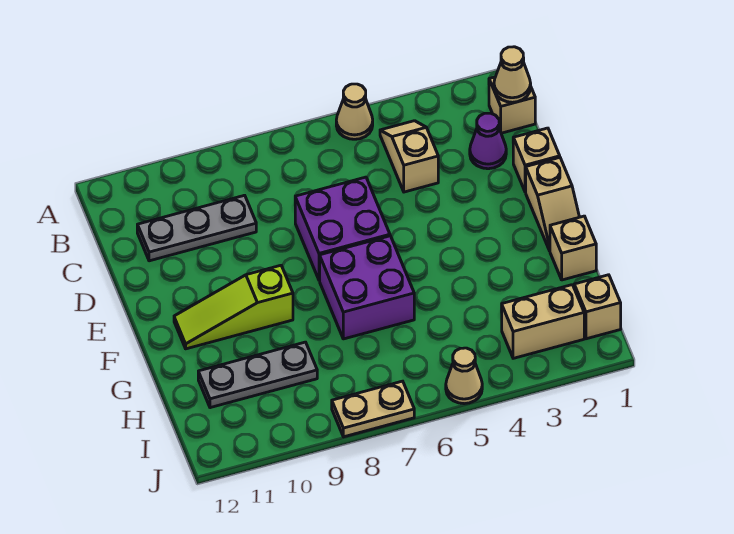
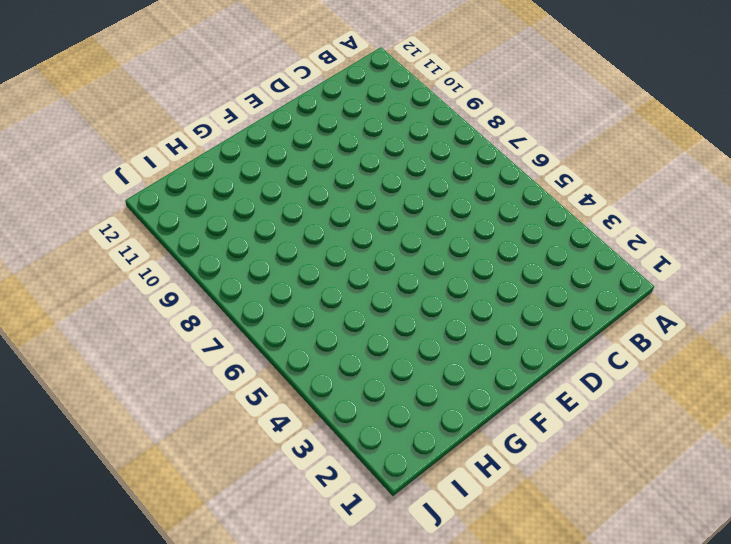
none -> tan 1x1 cone [336,84,373,139]
none -> tan 1x1 brick [489,77,535,133]
none -> tan 1x2 slope [380,121,438,192]

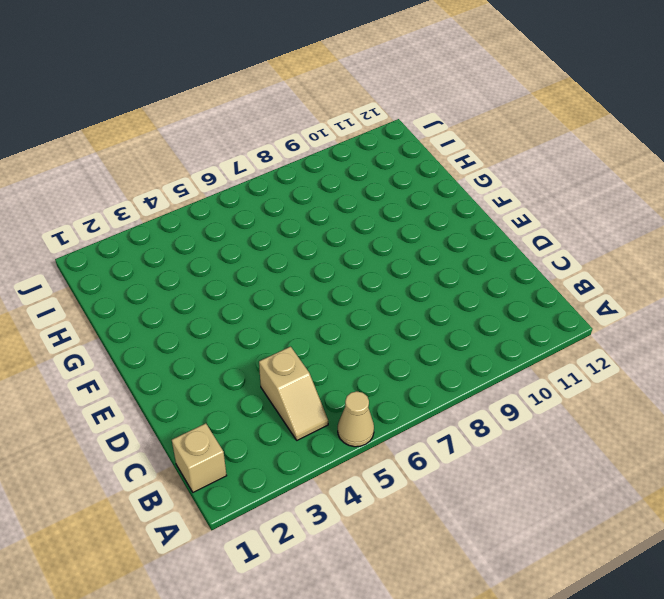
none -> purple 1x1 cone [470,113,506,169]
none -> grey 1x3 plate [137,195,256,261]
none -> tan 1x1 brick [513,128,560,192]

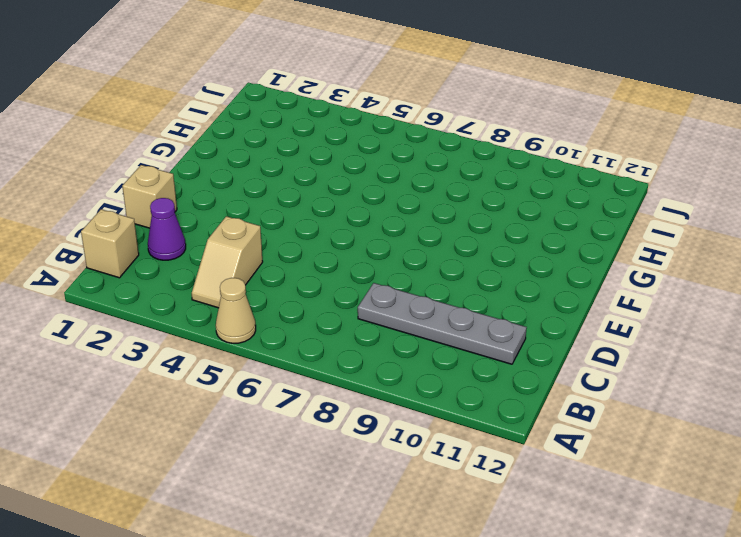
grey 1x4 plate [358,283,527,364] -> grey 1x3 plate [137,195,256,261]
none -> purple 2x2 brick [295,177,390,280]
none -> tan 1x2 slope [526,158,579,251]
none -> purple 2x2 brick [320,236,414,339]

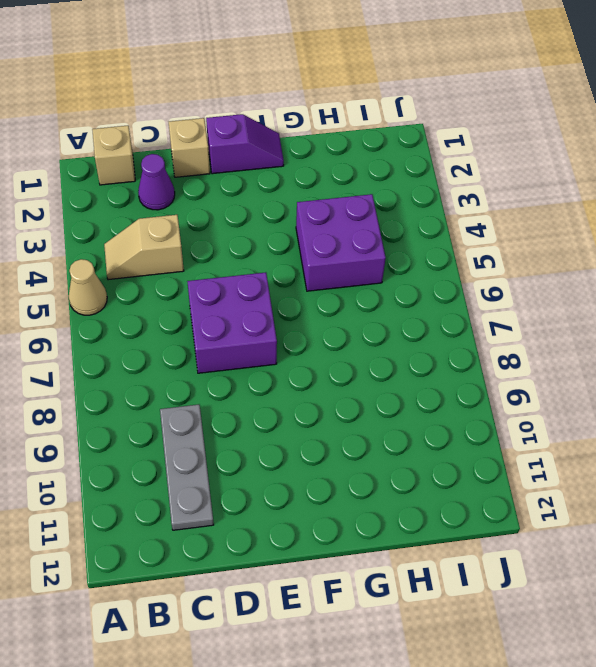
purple 1x2 slope [206,114,284,174] -> tan 1x2 slope [526,158,579,251]
purple 2x2 brick [296,194,386,291] -> purple 2x2 brick moved to [320,236,414,339]
none -> lime 1x3 slope [174,265,293,349]
none -> tan 1x1 brick [550,216,596,280]
none -> grey 1x3 plate [198,342,317,408]

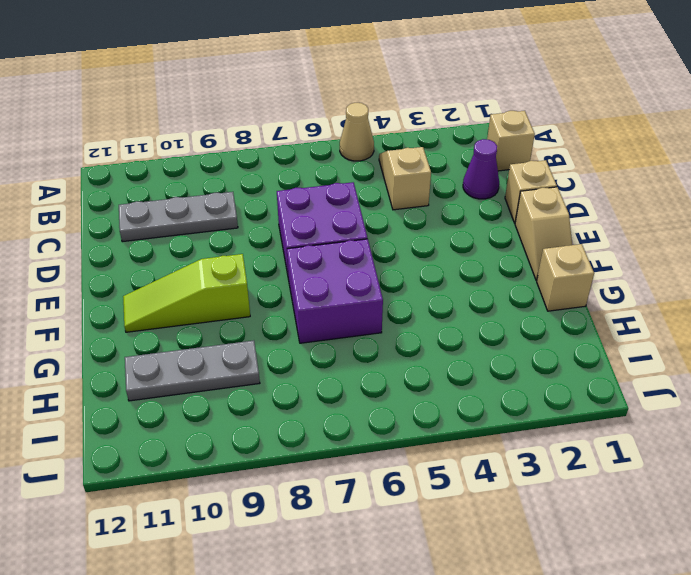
none -> tan 1x1 brick [574,275,621,339]
none -> tan 1x2 brick [501,285,584,358]
none -> tan 1x1 cone [446,348,482,404]

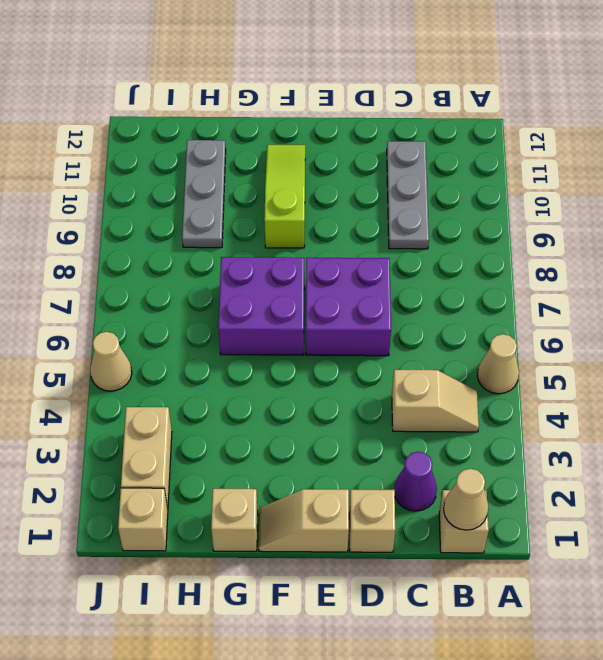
none -> tan 1x2 plate [332,381,414,437]

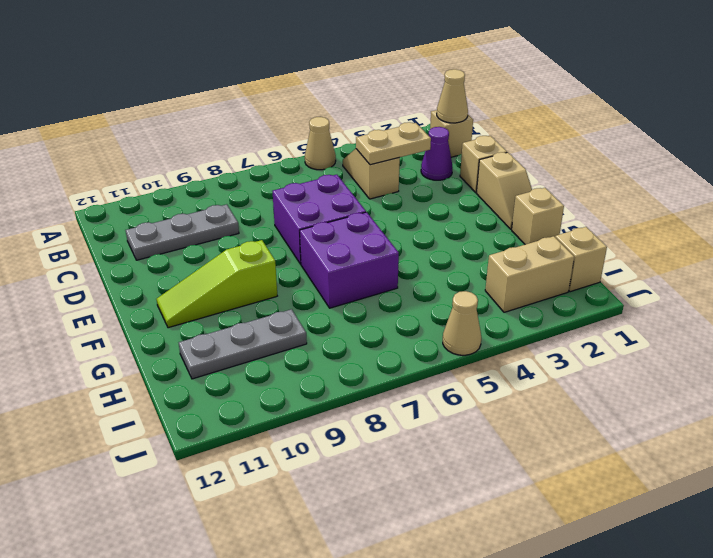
tan 1x2 plate [356,122,431,165] -> tan 1x2 plate moved to [332,381,414,437]

